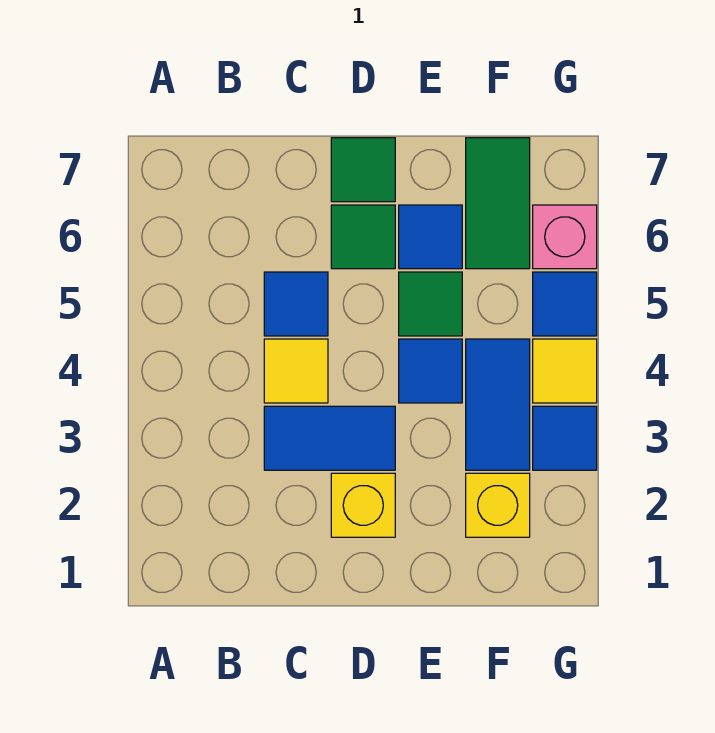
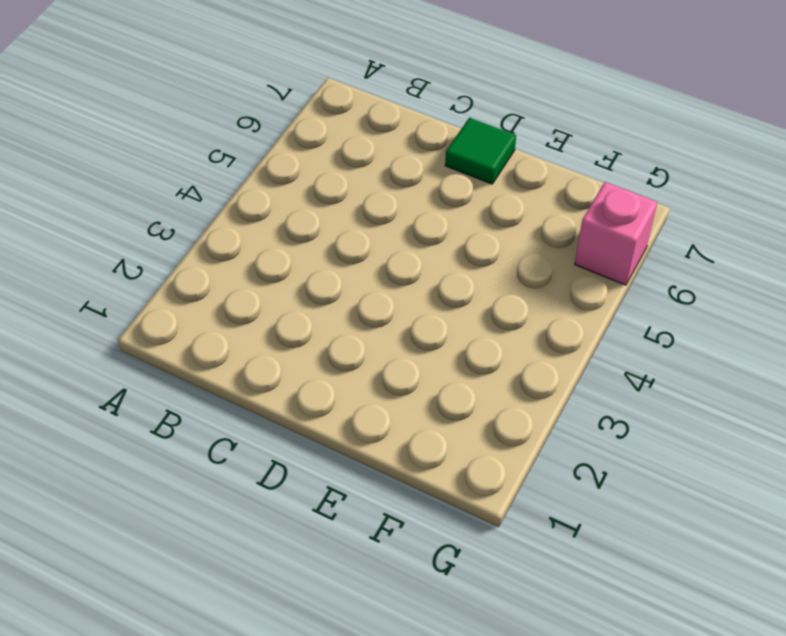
none -> blue 1x2 tile [264,406,395,470]
none -> yellow 1x1 tile [264,339,328,403]
none -> blue 1x1 tile [264,272,328,336]

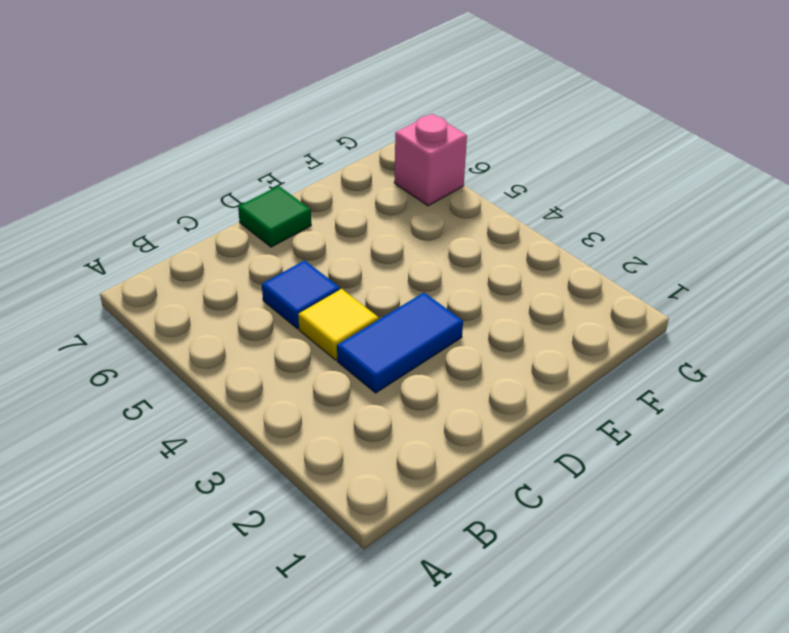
none -> yellow 1x1 brick [331,473,395,537]
none -> green 1x1 tile [331,205,395,269]
none -> blue 1x1 tile [399,339,462,403]

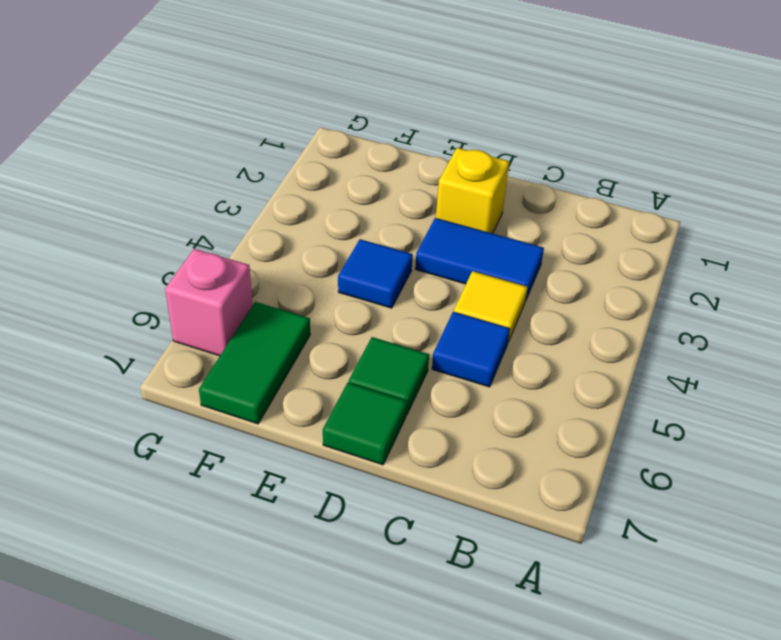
none -> green 1x1 tile [399,272,462,336]
none -> blue 1x1 tile [399,205,462,269]
none -> yellow 1x1 brick [466,473,530,537]

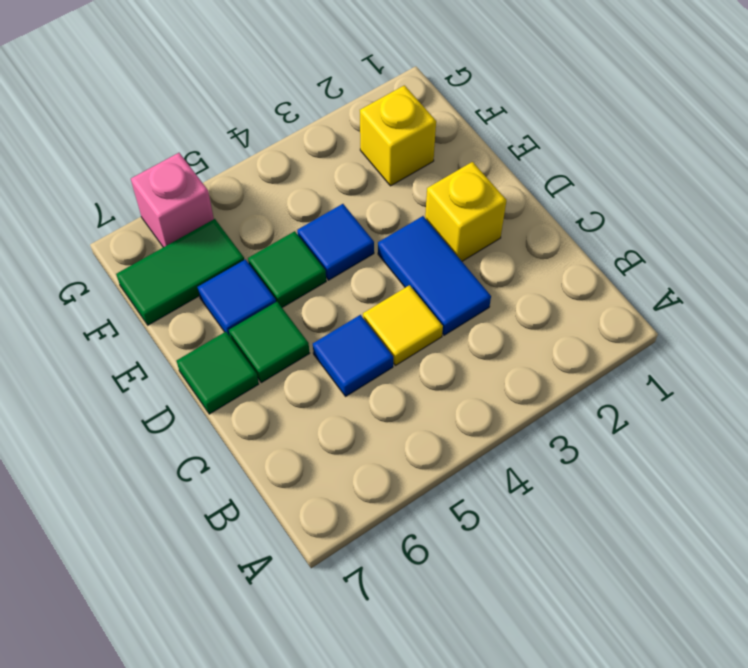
none -> blue 1x2 tile [466,339,530,470]
none -> blue 1x1 tile [533,406,597,470]
none -> yellow 1x1 tile [533,339,597,403]

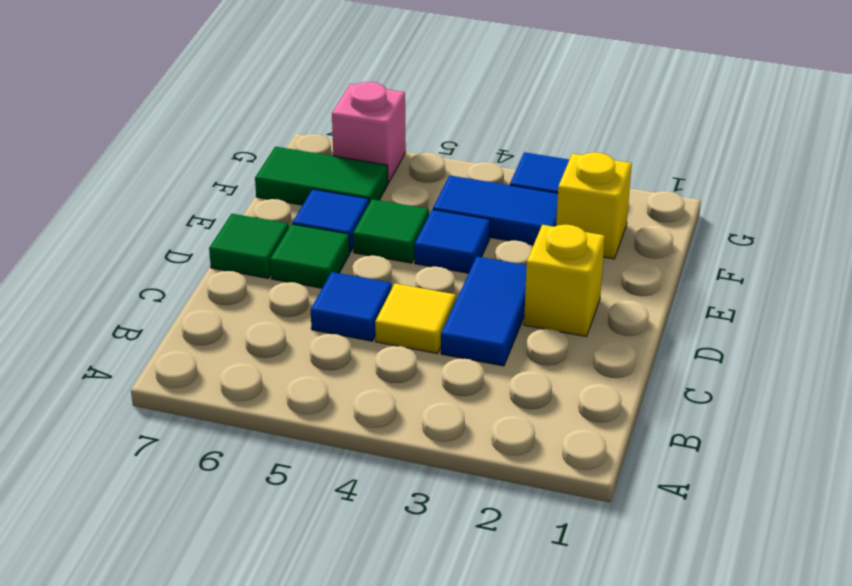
none -> yellow 1x1 tile [533,339,597,403]
none -> blue 1x1 tile [533,272,597,336]

